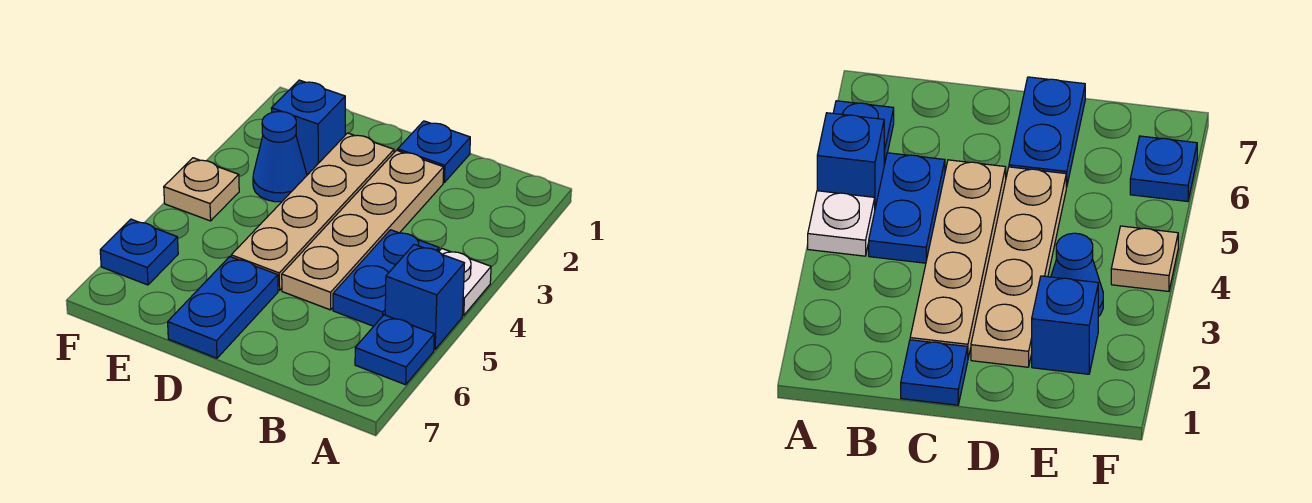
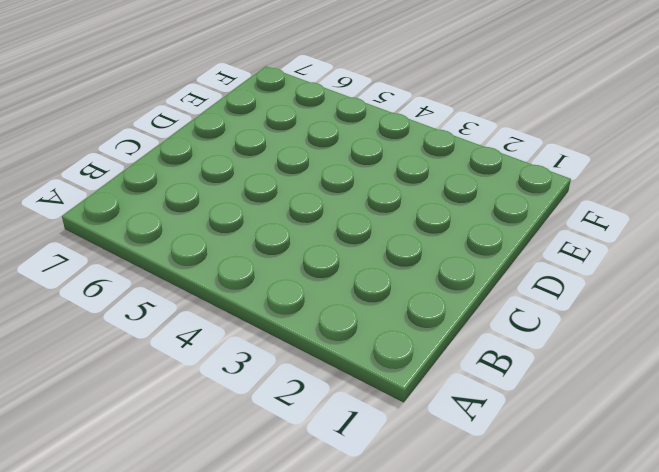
none -> white 1x1 plate [439,249,491,315]
none -> blue 1x1 brick [385,244,464,350]
none -> blue 1x1 plate [355,315,434,385]

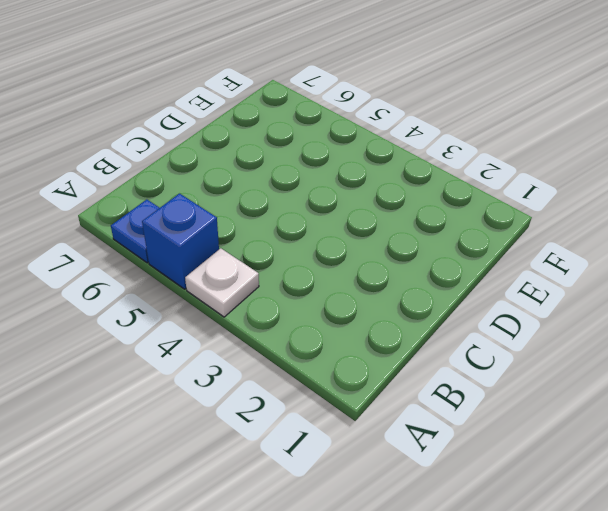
none -> blue 1x2 plate [333,230,439,326]
none -> blue 1x1 plate [398,121,470,182]
none -> tan 1x4 plate [282,150,444,310]

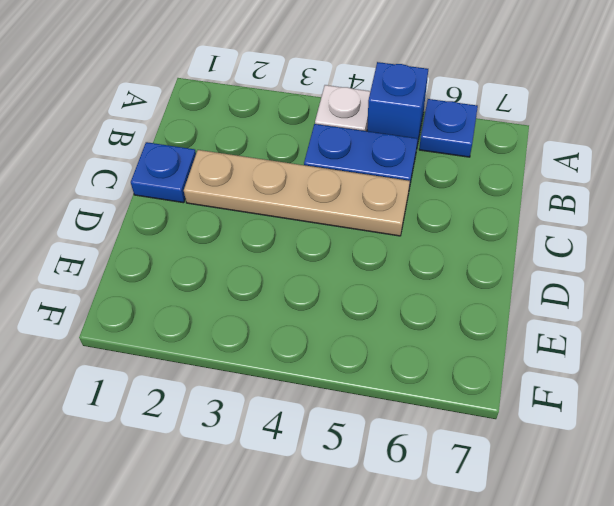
none -> tan 1x4 plate [231,133,394,290]
none -> blue 1x2 plate [168,257,278,358]
none -> blue 1x1 brick [271,80,345,174]

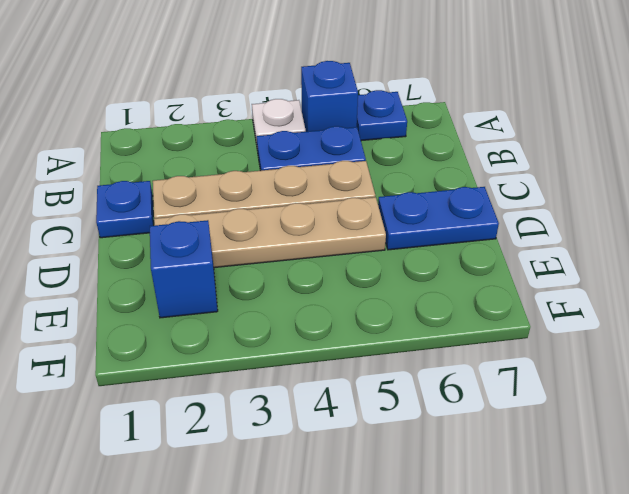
none -> blue 1x1 cone [253,112,307,202]
none -> tan 1x1 plate [164,158,239,221]
none -> blue 1x1 plate [100,219,178,285]

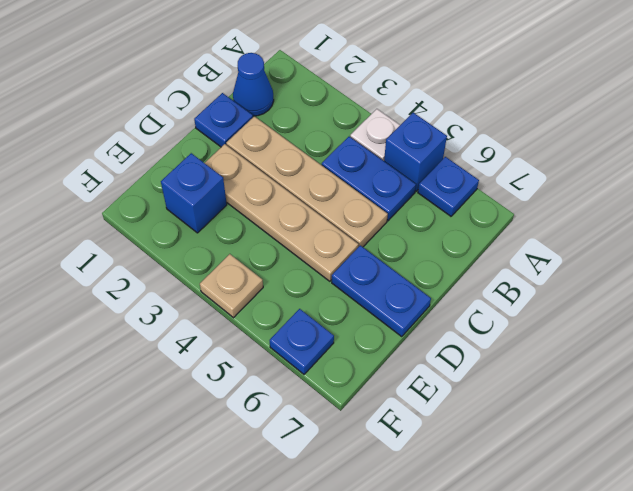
blue 1x1 cone [233,53,274,116] -> blue 1x1 cone moved to [253,112,307,202]

